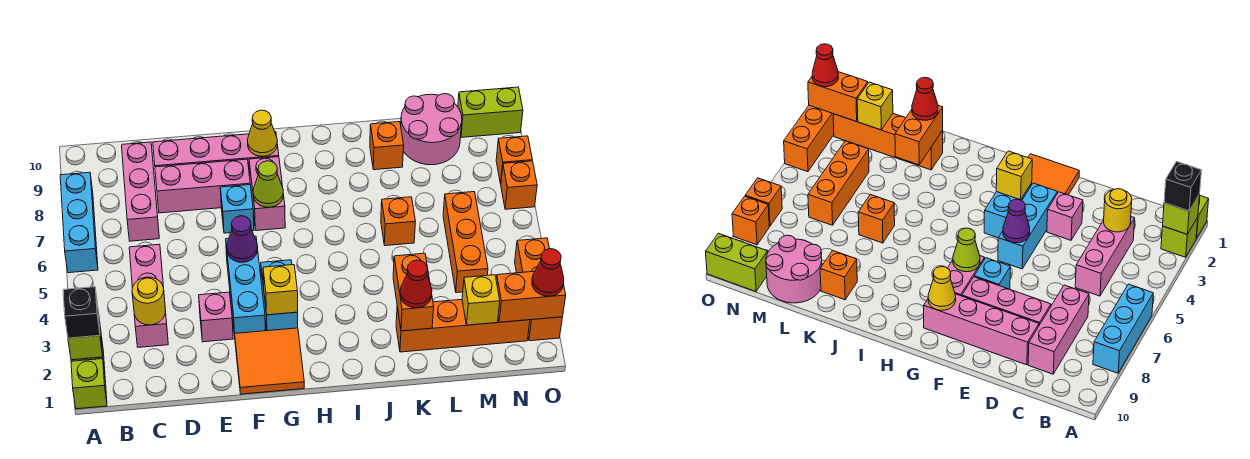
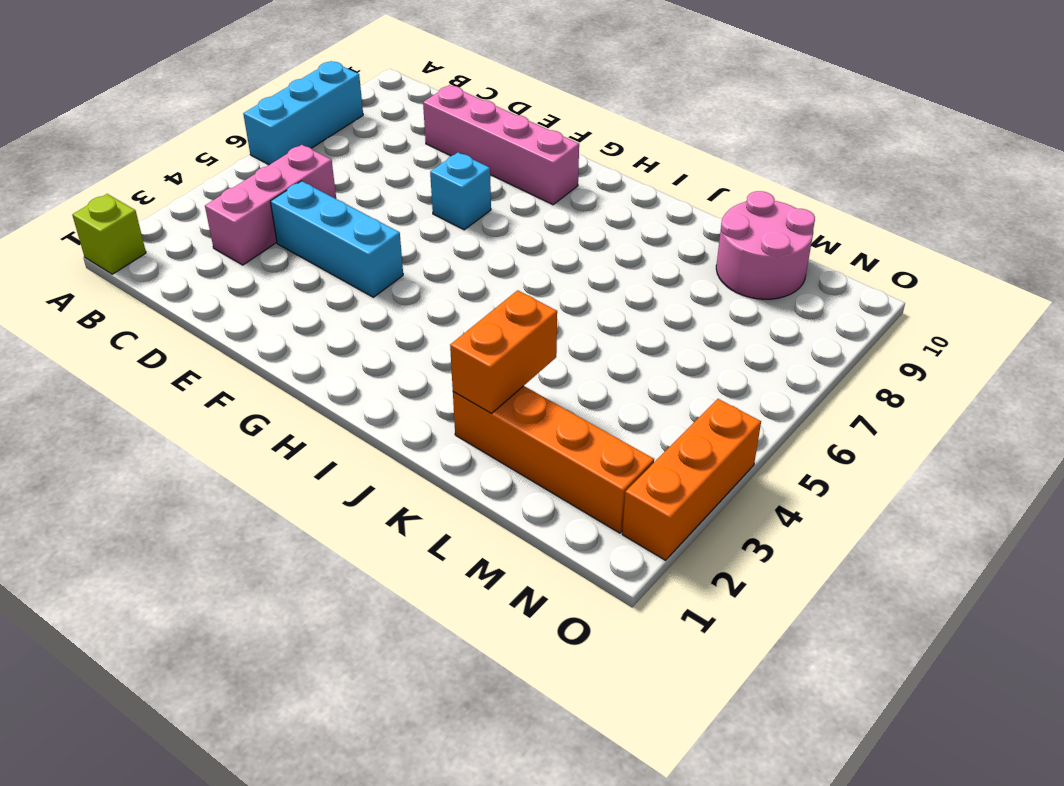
cyan 1x3 brick [270,181,403,297] -> cyan 1x3 brick turned to [226,236,265,336]
none -> lime 1x1 brick [1161,218,1198,257]
none -> pink 1x3 brick [122,142,159,241]
none -> pink 1x3 brick [155,159,250,213]
none -> pink 1x1 brick [199,292,233,342]

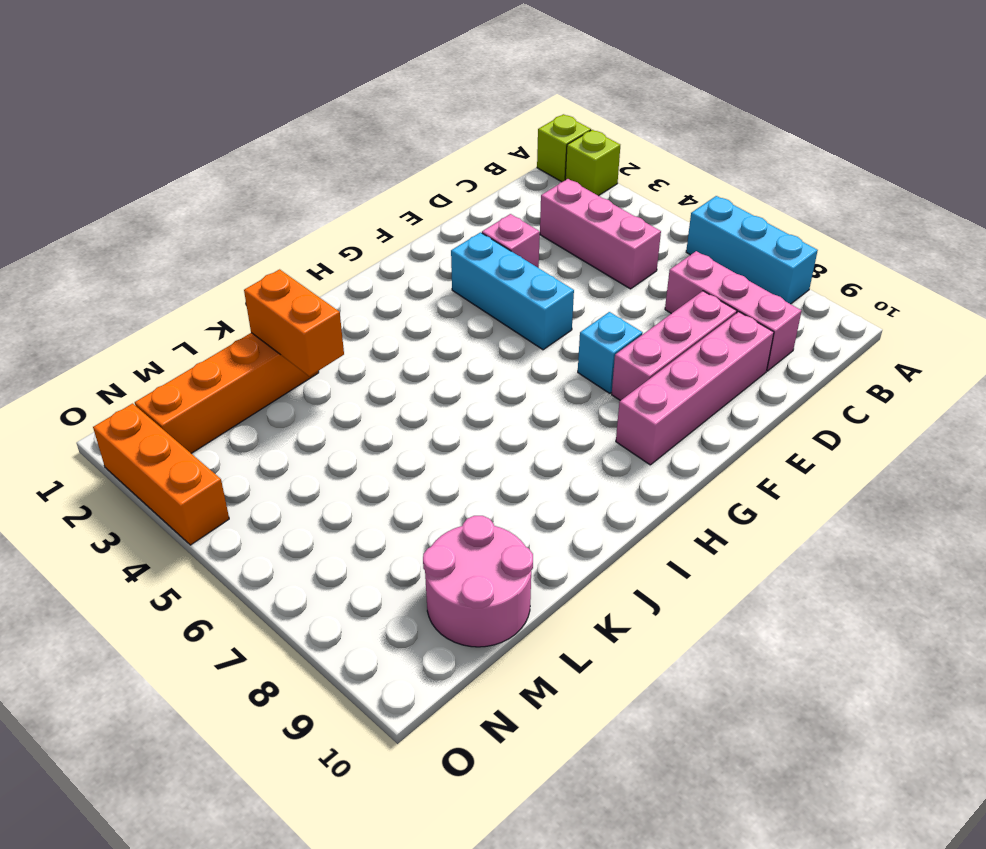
none -> orange 2x2 tile [235,328,304,394]
none -> cyan 1x2 brick [261,260,298,331]
none -> pink 1x2 brick [249,157,285,231]
none -> orange 1x1 brick [381,197,415,246]

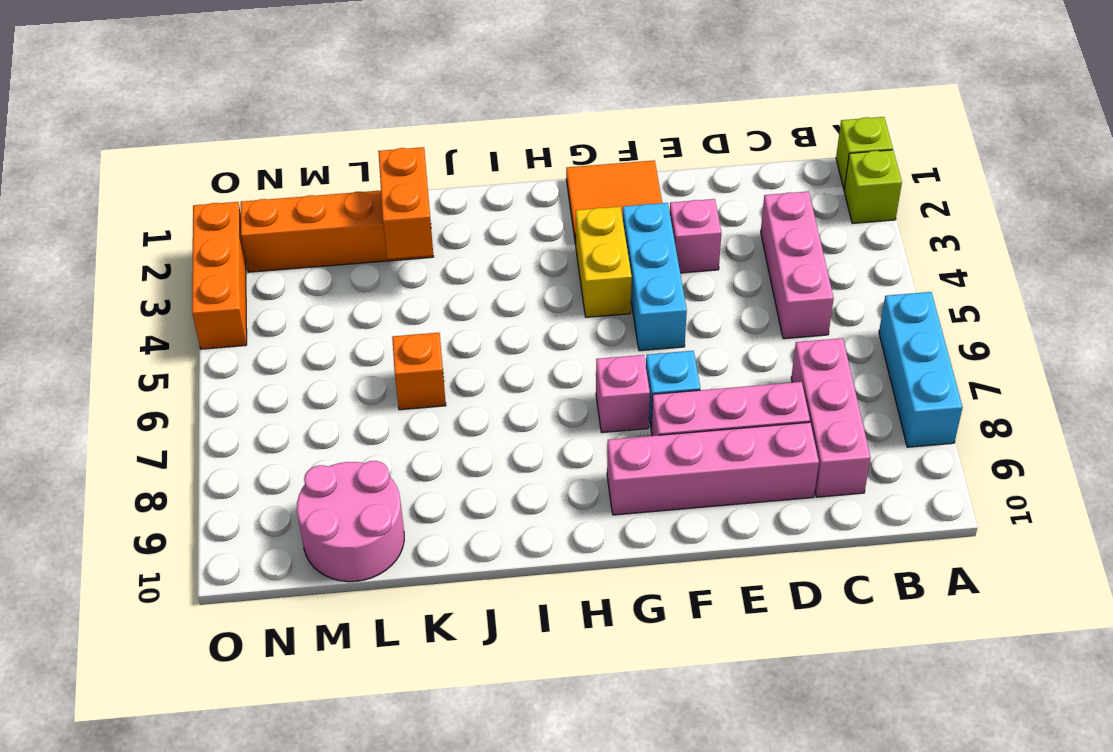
yellow 1x2 brick [575,207,632,317] -> cyan 1x2 brick [261,260,298,331]
pink 1x1 brick [596,355,650,433] -> pink 1x2 brick [249,157,285,231]
none -> orange 1x1 brick [370,122,404,170]
none -> orange 1x3 brick [443,192,488,293]
none -> lime 1x2 brick [458,87,523,137]
none -> orange 1x1 brick [501,161,537,209]

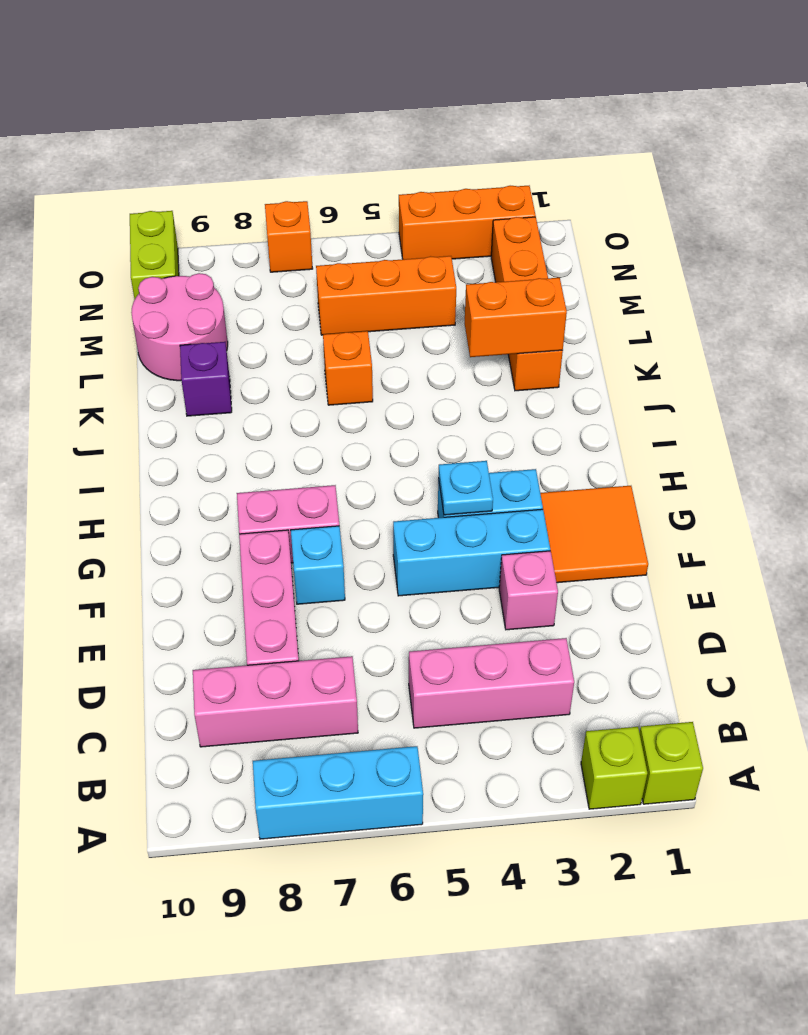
cyan 1x1 plate [439,461,493,515] -> none
purple 1x1 brick [180,342,232,416] -> orange 1x1 brick [370,122,404,170]
none -> pink 1x4 brick [153,132,279,176]
none -> orange 1x1 brick [496,136,532,184]
none -> lime 1x1 brick [68,312,103,360]
none -> yellow 1x1 round brick [132,277,166,325]

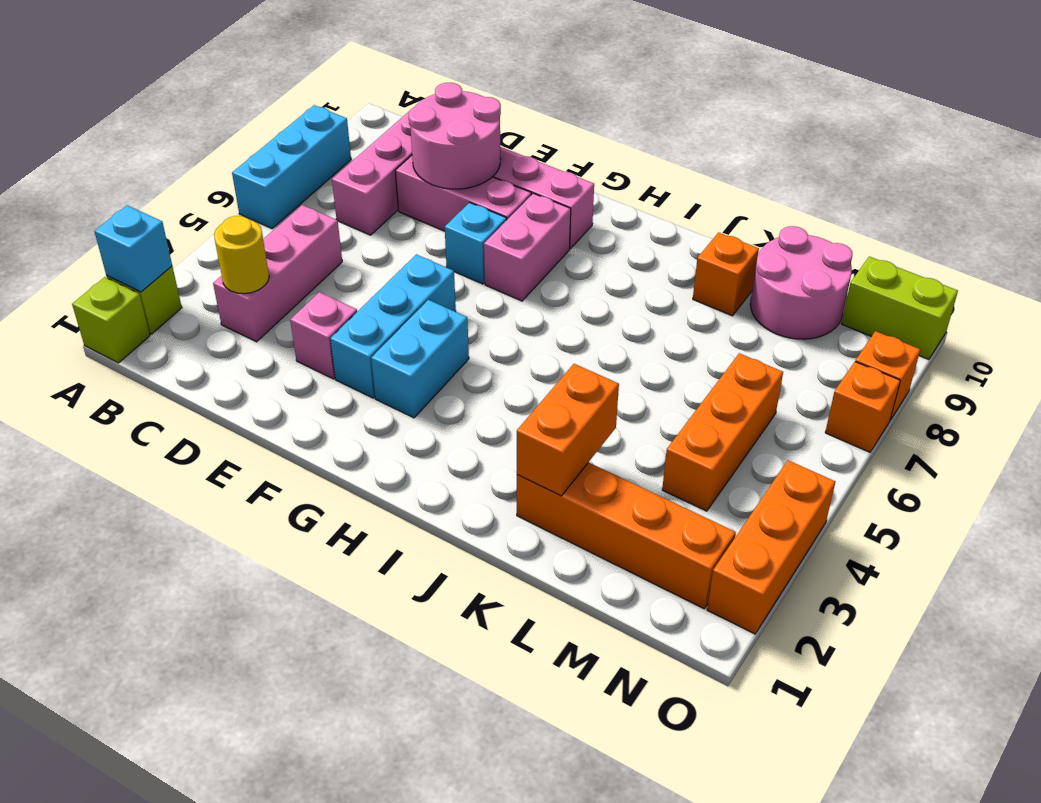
cyan 1x1 brick [94,205,172,292] -> lime 1x1 brick [68,312,103,360]
pink 2x2 round brick [409,83,501,189] -> none
none -> orange 2x2 tile [235,328,304,394]
none -> orange 1x1 brick [381,197,415,246]
none -> purple 1x1 cone [227,216,258,262]
none -> yellow 1x1 brick [263,265,298,315]

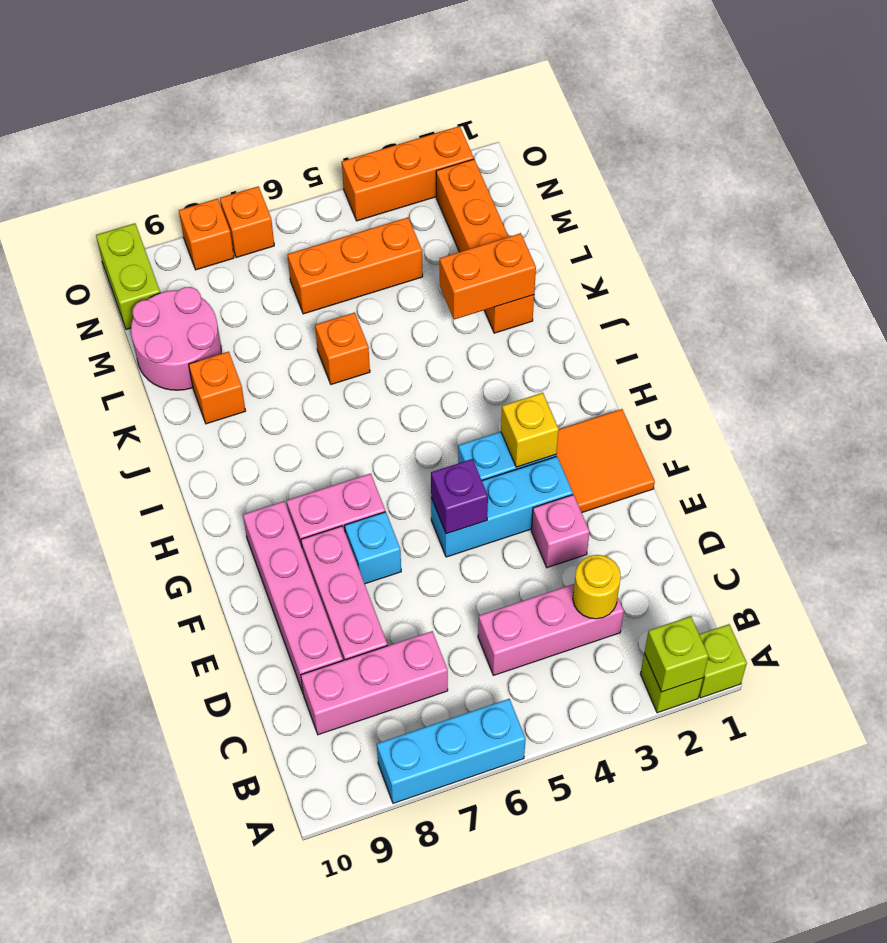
purple 1x1 brick [431,459,488,534] -> purple 1x1 cone [227,216,258,262]
none -> lime 1x1 cone [253,161,283,207]
none -> yellow 1x1 cone [248,110,277,156]
none -> yellow 1x1 brick [462,275,500,325]
none -> orange 1x2 brick [496,271,566,322]

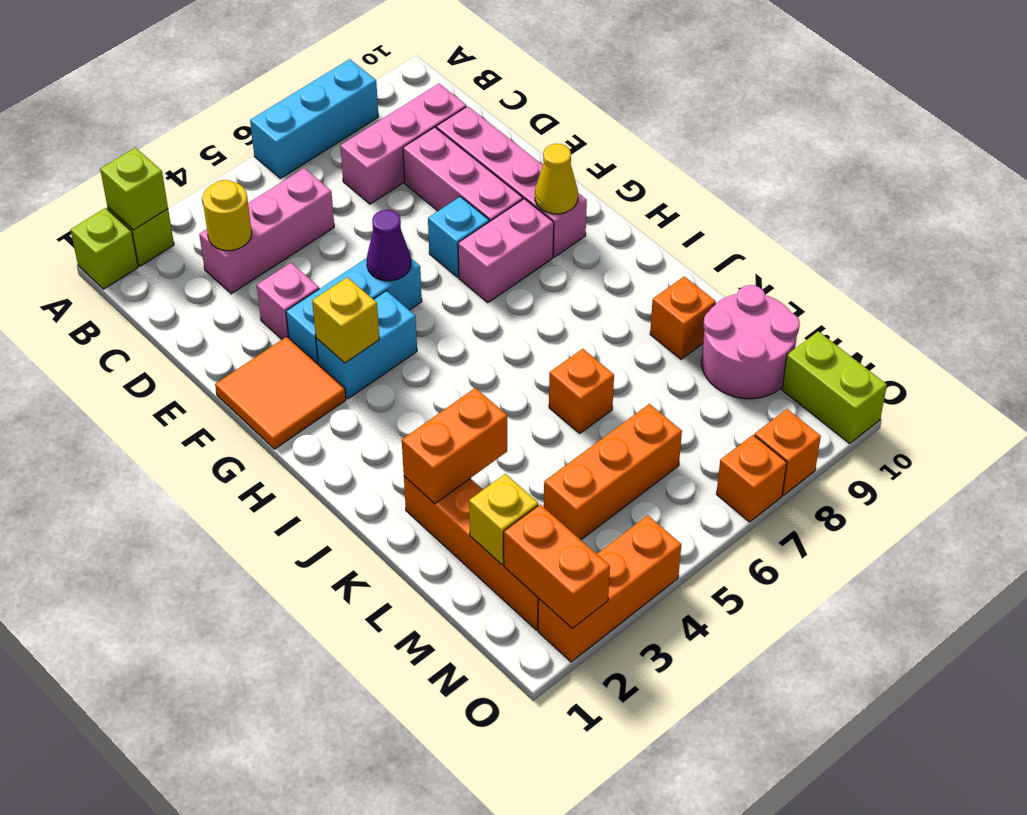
none -> lime 1x1 cone [253,161,283,207]
none -> black 1x1 brick [63,287,100,338]
none -> red 1x1 cone [400,260,432,308]
none -> red 1x1 cone [532,249,564,296]

